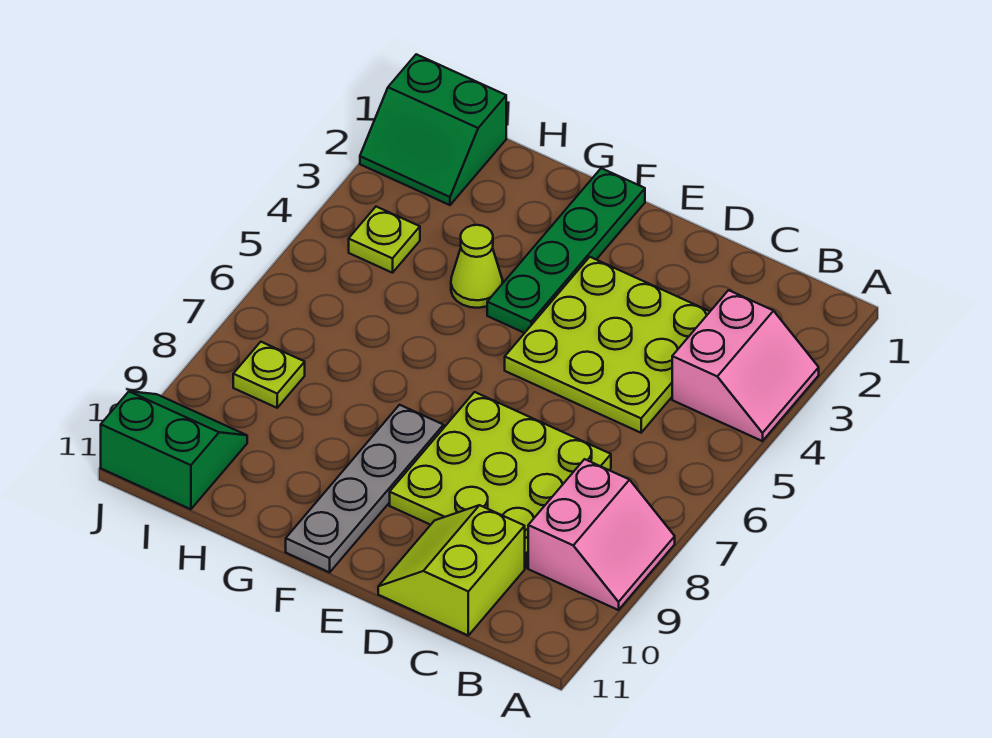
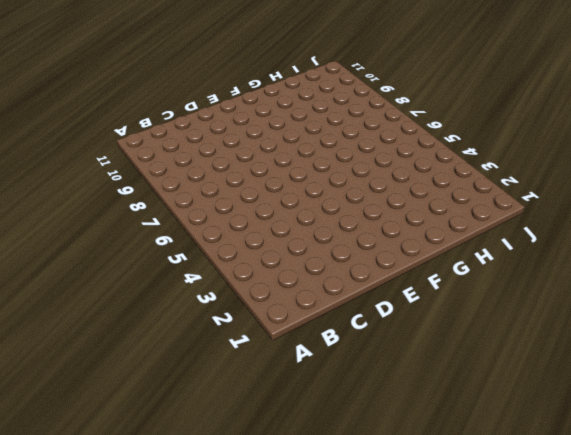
none -> pink 2x2 slope [672,290,819,441]
none -> pink 2x2 slope [528,459,675,610]
none -> lime 3x3 plate [505,257,710,433]

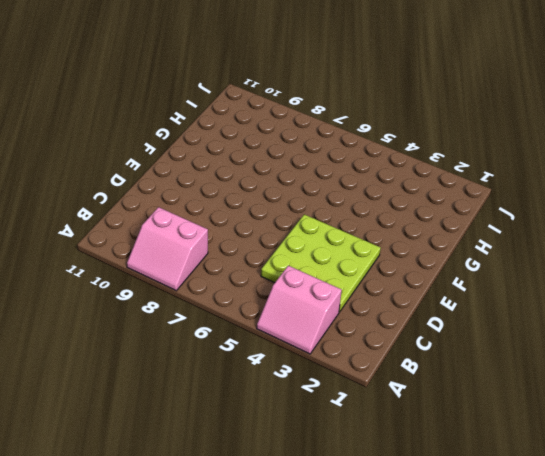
none -> lime 3x3 plate [390,392,611,568]
none -> lime 2x2 slope [378,505,525,635]
none -> green 1x4 plate [487,168,645,333]

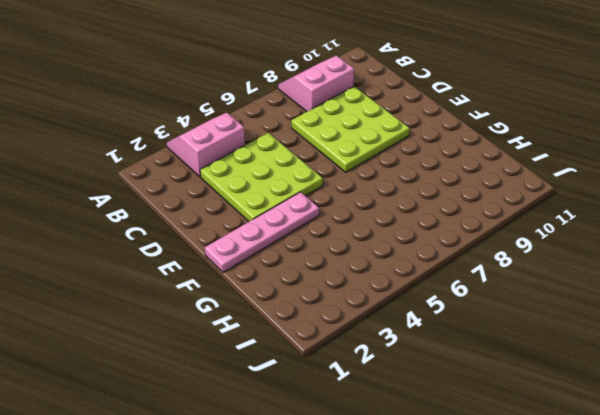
pink 1x4 plate [205,192,319,273] -> green 1x4 plate [487,168,645,333]
none -> lime 2x2 slope [378,505,525,635]
none -> grey 1x4 plate [286,405,444,572]
none -> lime 1x1 cone [451,225,503,308]

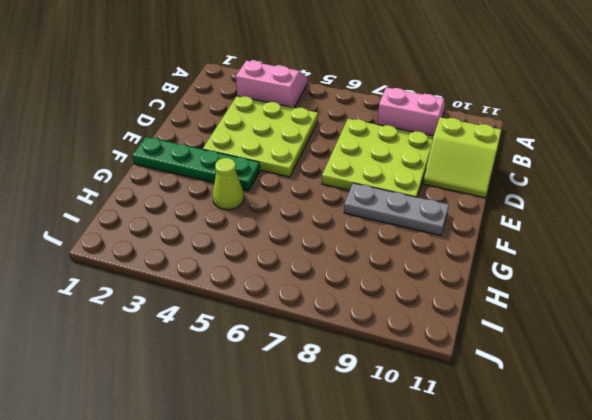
grey 1x3 plate [344,183,449,236] -> grey 1x4 plate [286,405,444,572]
none -> green 2x2 slope [360,54,506,205]
none -> lime 1x1 plate [349,207,420,273]
none -> lime 1x1 plate [233,342,305,408]

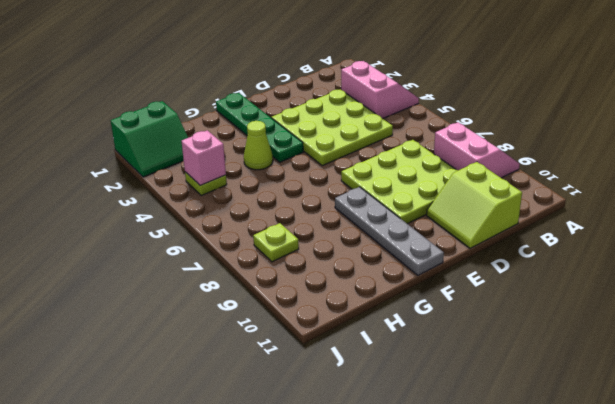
pink 1x1 brick [181,130,226,186] -> none
none -> green 2x2 slope [101,391,247,509]

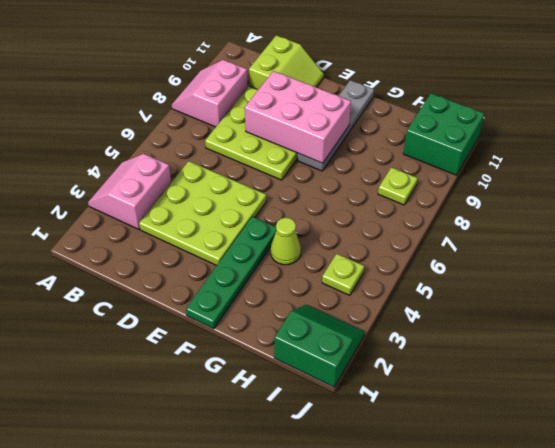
pink 2x3 brick [245,71,351,163] -> none
green 2x2 brick [403,93,484,175] -> green 2x2 slope [101,391,247,509]

